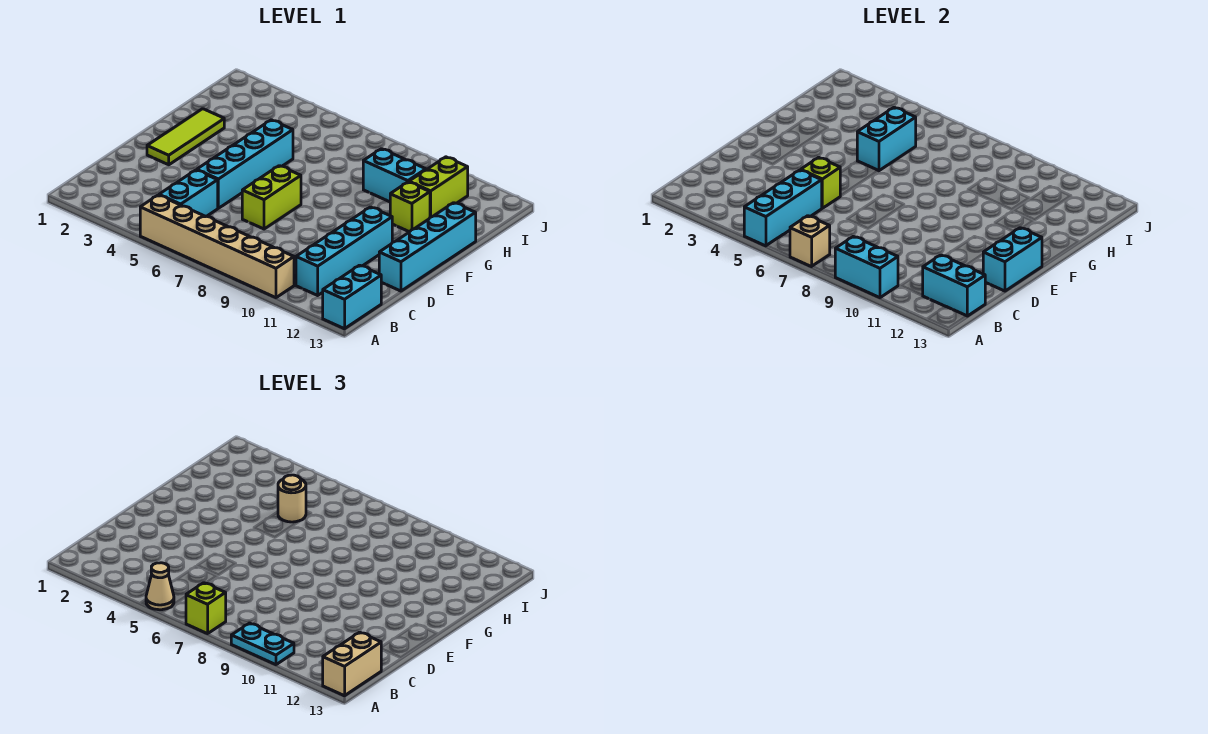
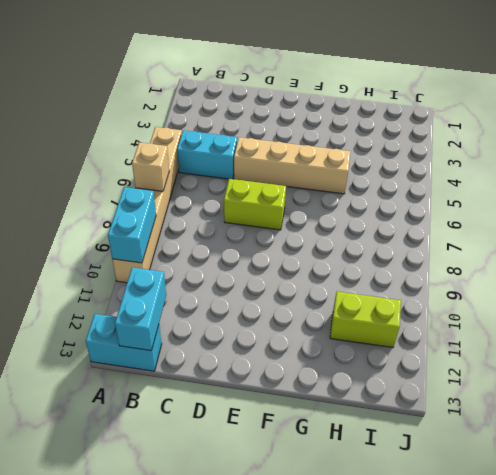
tan 1x4 brick [234,137,351,194] -> cyan 1x4 brick [197,120,293,208]
none -> cyan 1x4 brick [296,207,392,295]
none -> cyan 1x4 brick [379,203,476,291]
none -> lime 1x3 tile [147,109,224,165]

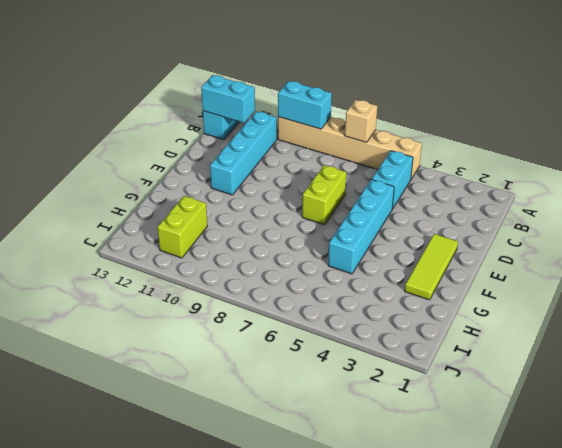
none -> cyan 1x4 brick [379,203,476,291]
none -> lime 1x1 brick [390,182,430,232]
none -> cyan 1x2 brick [363,149,426,202]

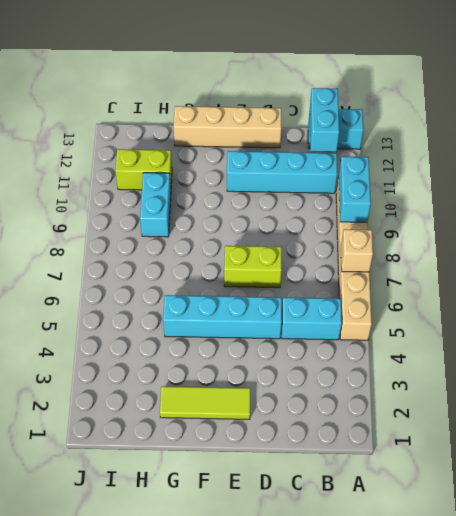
tan 1x4 brick [174,106,281,148] -> cyan 1x4 brick [379,203,476,291]
none -> lime 1x1 brick [390,182,430,232]
none -> cyan 1x3 brick [744,170,822,246]
none -> lime 1x1 brick [801,157,840,208]

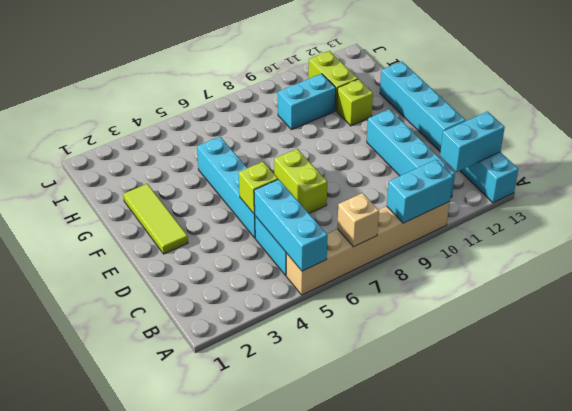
none -> cyan 1x2 brick [983,228,1042,291]
none -> cyan 1x2 brick [857,107,916,171]
none -> tan 1x1 cone [146,563,174,610]

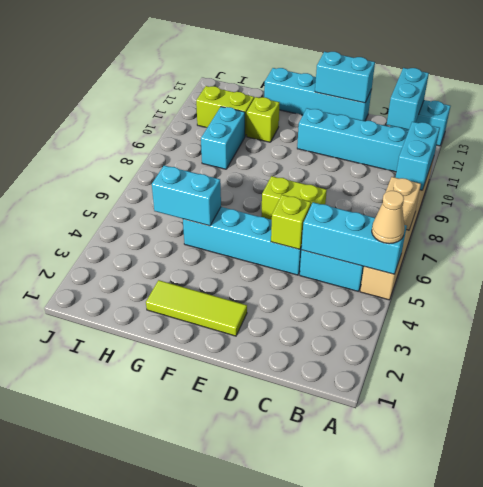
none -> lime 1x1 brick [186,583,226,634]
none -> cyan 1x2 plate [231,623,294,665]
none -> tan 1x2 brick [323,632,381,696]

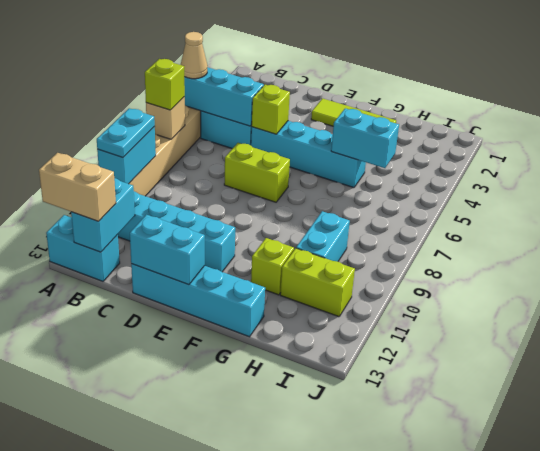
none -> tan 1x1 round brick [278,475,306,522]

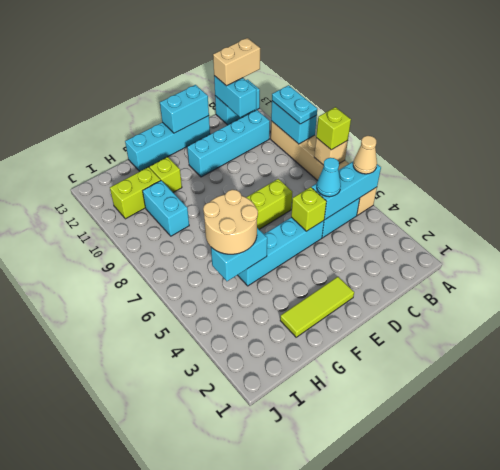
cyan 1x1 cone [317,158,341,197] -> none
tan 2x2 round brick [203,190,258,254] -> tan 1x1 round brick [278,475,306,522]

